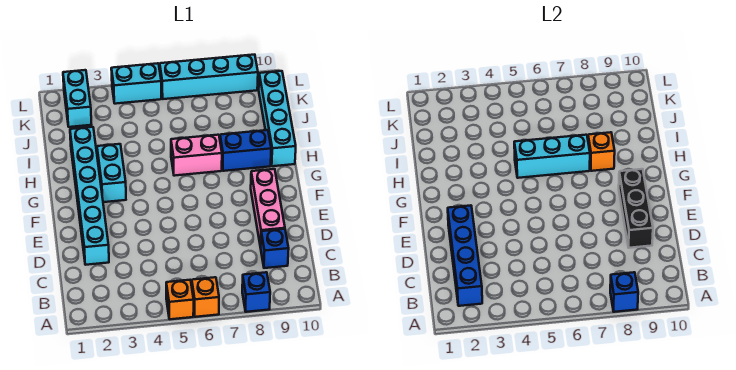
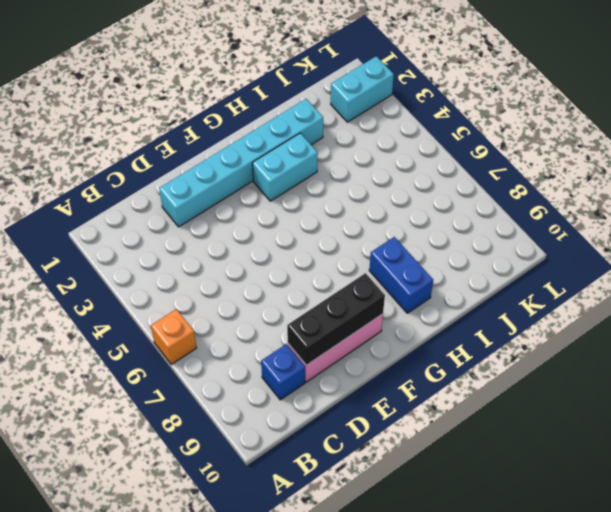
none -> orange 1x1 brick [166,280,194,319]
none -> blue 1x1 brick [242,272,270,312]
none -> pink 1x2 brick [171,135,222,176]

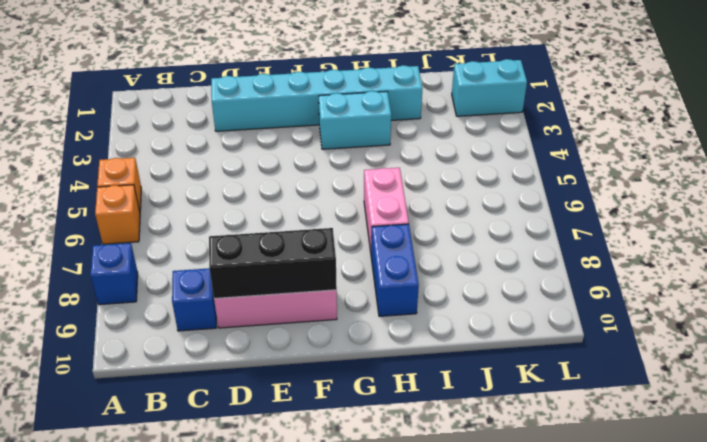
none -> cyan 1x4 brick [259,71,296,166]
none -> cyan 1x2 brick [111,63,161,104]
none -> cyan 1x4 brick [160,55,258,99]

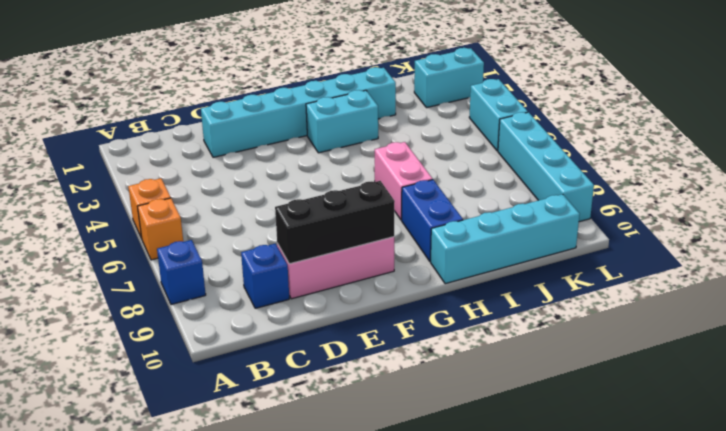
none -> blue 1x1 brick [610,272,638,312]
none -> blue 1x4 brick [448,205,482,306]
none -> cyan 1x3 brick [514,135,590,178]

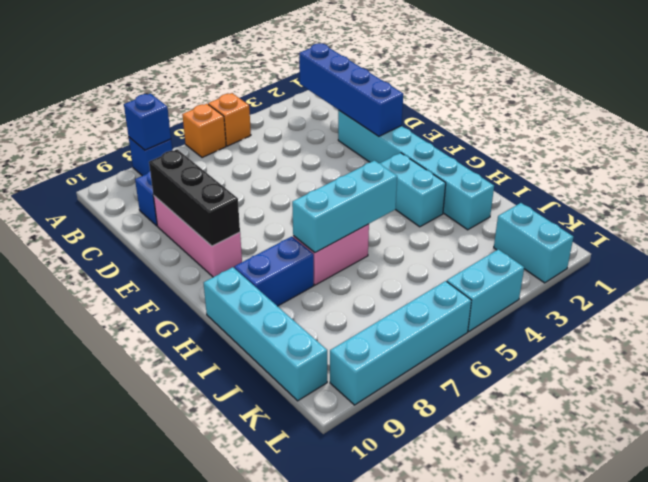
none -> orange 1x1 brick [588,132,615,171]

